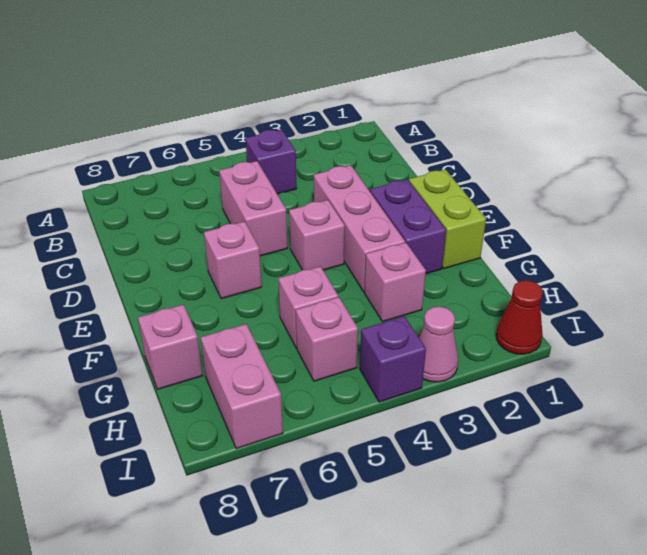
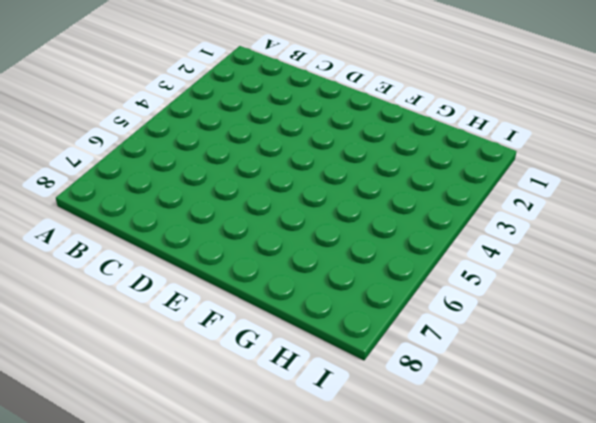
none -> purple 1x1 brick [246,129,297,194]
none -> pink 1x2 brick [219,161,288,256]
none -> pink 1x3 brick [314,165,405,292]

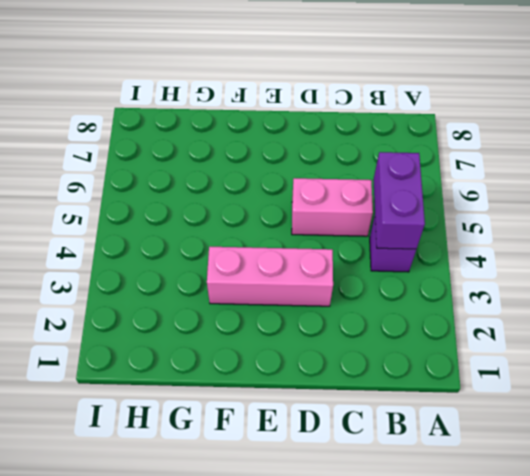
purple 1x2 brick [373,152,425,249] -> purple 1x2 brick turned to [370,179,446,274]
none -> lime 1x2 brick [409,169,486,269]
none -> pink 1x1 brick [289,200,345,270]
none -> pink 1x1 brick [204,221,262,299]

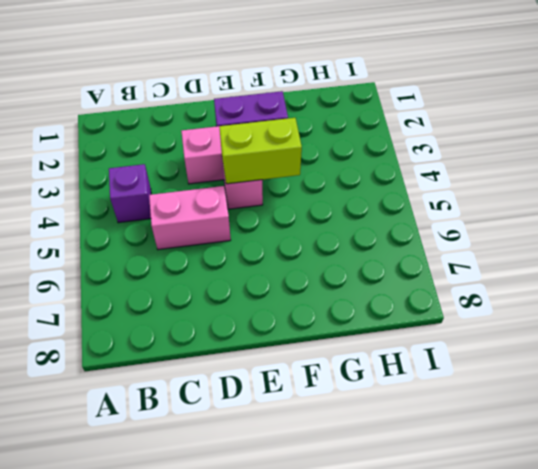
lime 1x2 brick [219,118,302,184] -> lime 1x2 brick moved to [409,169,486,269]
none -> pink 1x1 brick [204,221,262,299]
none -> pink 1x1 brick [365,243,426,322]
none -> pink 1x1 brick [278,266,338,348]

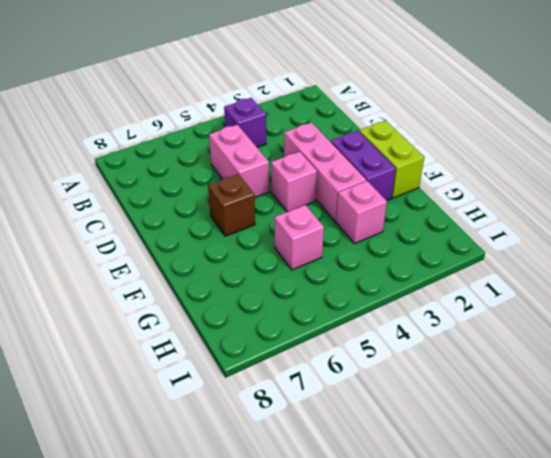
brown 1x1 brick [208,174,255,236] -> pink 1x1 brick [204,221,262,299]
none -> pink 1x1 brick [138,305,203,389]
none -> pink 1x1 brick [296,297,358,381]
none -> pink 1x2 brick [201,324,283,449]

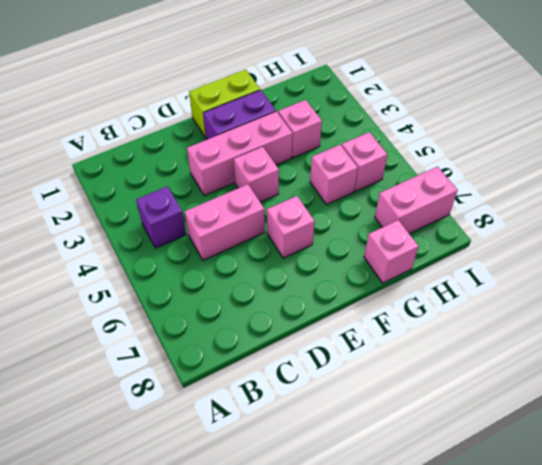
none -> red 1x1 cone [496,280,543,354]
none -> pink 1x1 cone [419,307,458,382]
none -> purple 1x1 brick [360,316,426,402]

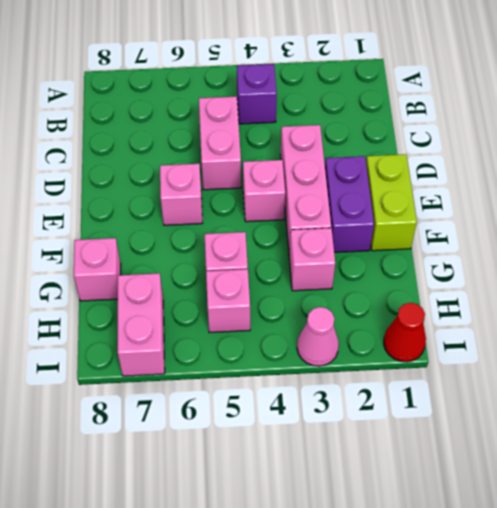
none -> purple 1x1 brick [360,316,426,402]

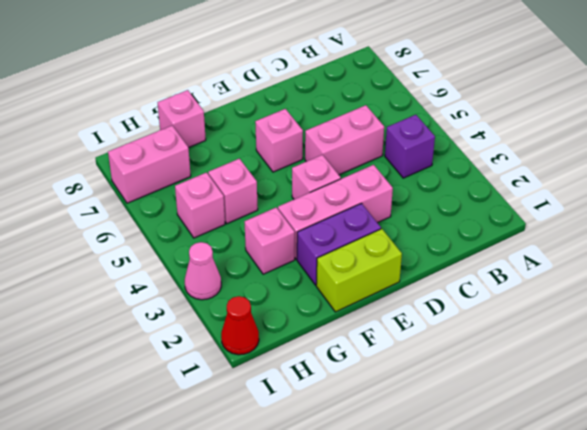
none -> purple 1x1 brick [360,316,426,402]

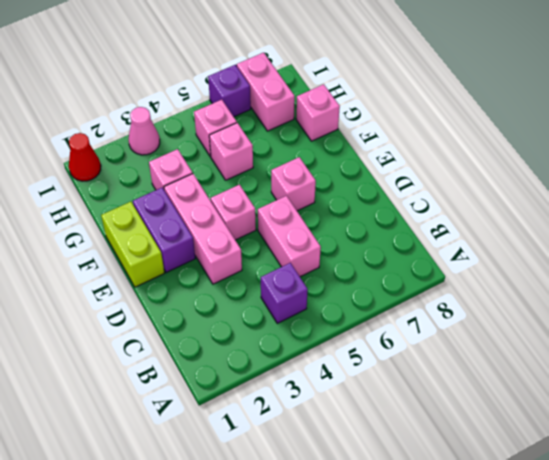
purple 1x1 brick [208,65,251,117] -> purple 1x1 brick moved to [360,316,426,402]

